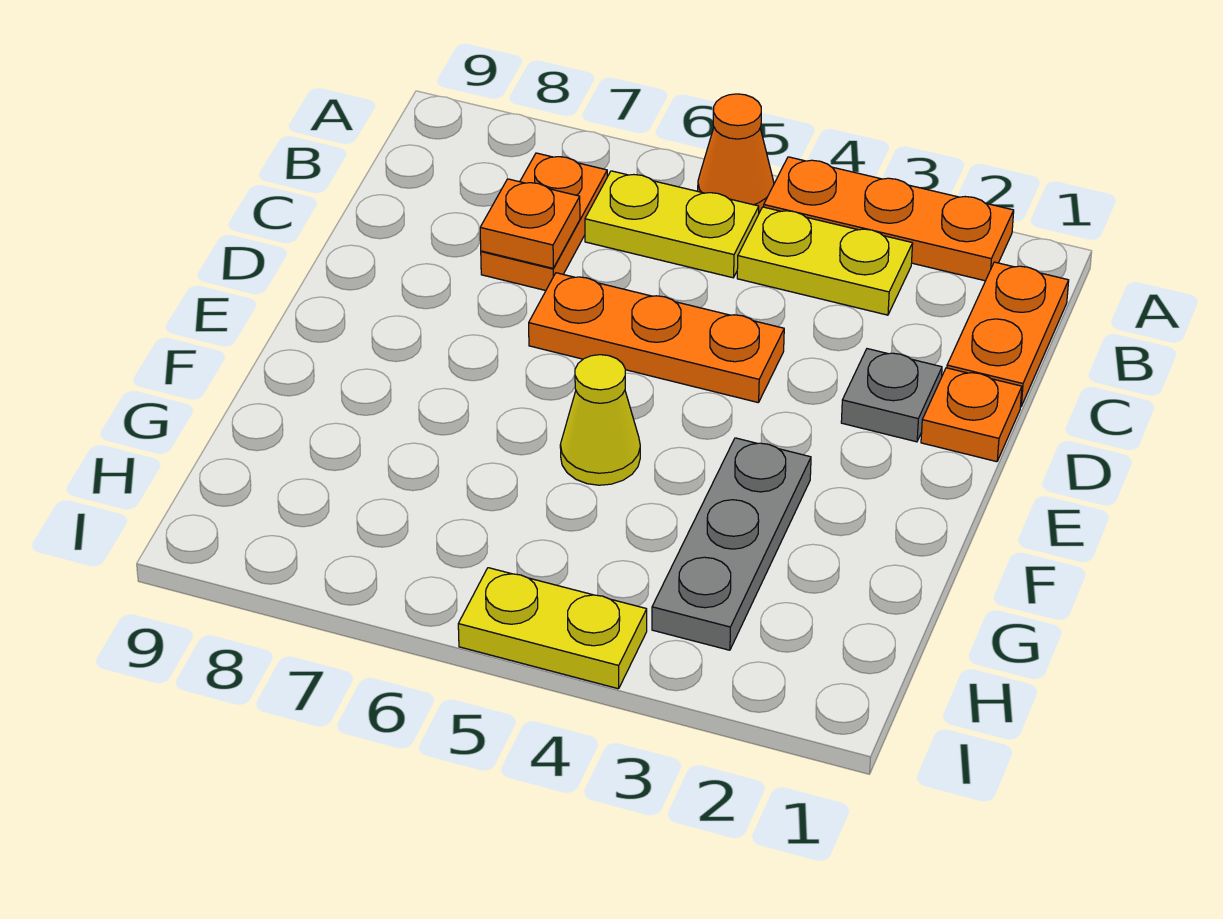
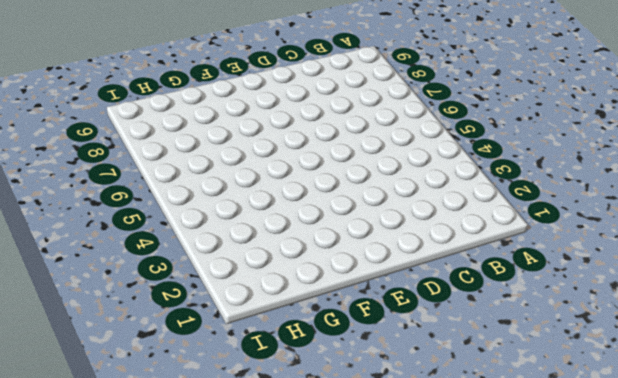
none -> orange 1x3 plate [764,157,1014,281]
none -> orange 1x1 cone [698,94,774,213]
none -> orange 1x2 plate [947,262,1069,407]

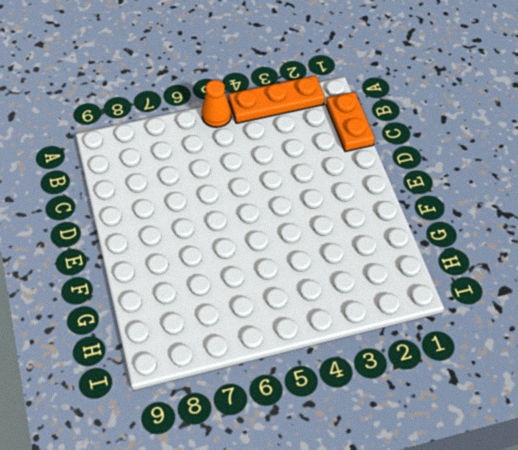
none -> yellow 1x2 plate [737,207,913,315]
none -> yellow 1x2 plate [585,171,759,278]
none -> orange 1x2 plate [481,153,607,291]

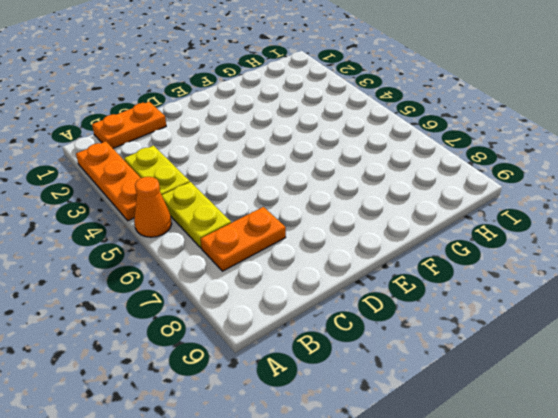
none -> orange 1x1 plate [921,368,1022,462]
none -> grey 1x1 plate [841,349,942,442]
none -> orange 1x3 plate [529,273,784,403]

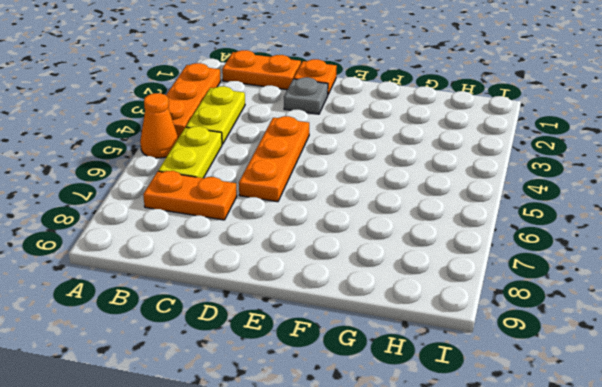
none -> grey 1x3 plate [652,438,811,650]
none -> yellow 1x1 cone [560,355,640,485]
none -> yellow 1x2 plate [458,568,647,689]

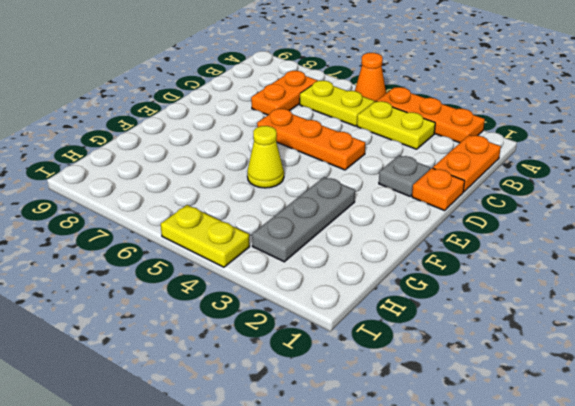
none -> orange 1x1 plate [480,179,580,268]

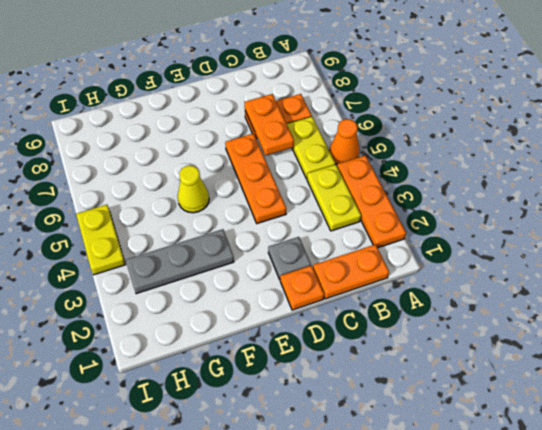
orange 1x2 plate [245,94,294,156] -> orange 1x1 plate [480,179,580,268]

